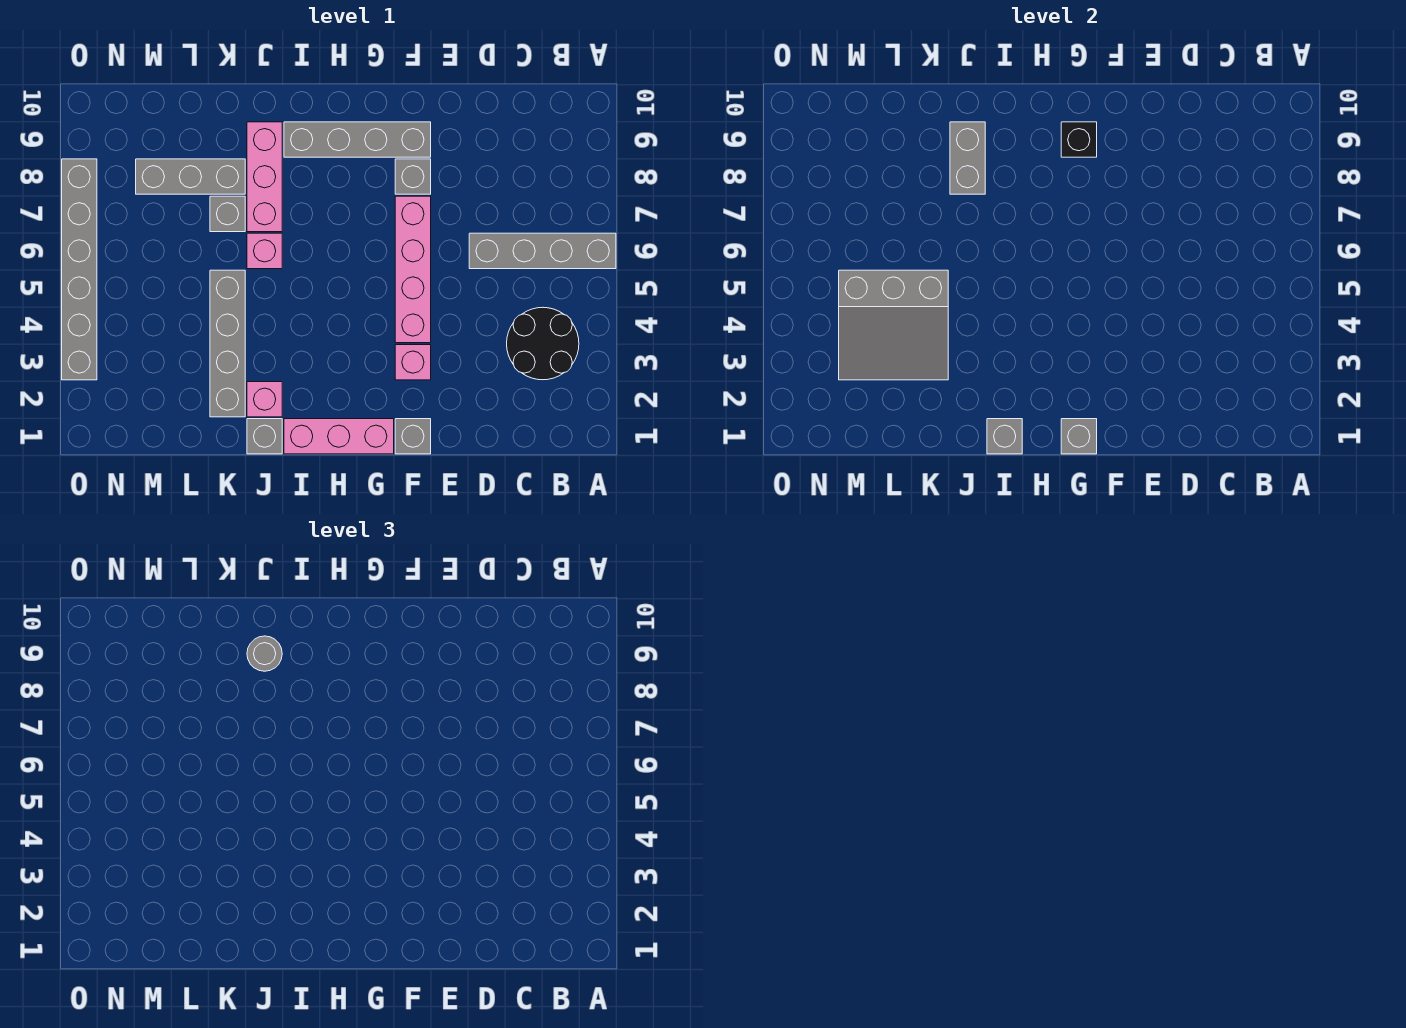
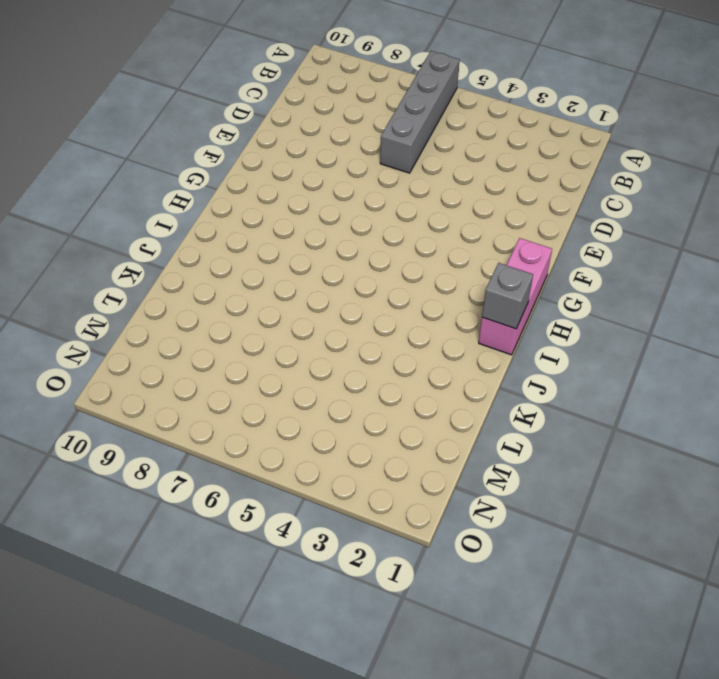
none -> black 2x2 round brick [507,307,579,380]
none -> grey 1x1 brick [395,419,431,454]
none -> pink 1x1 brick [395,345,431,380]

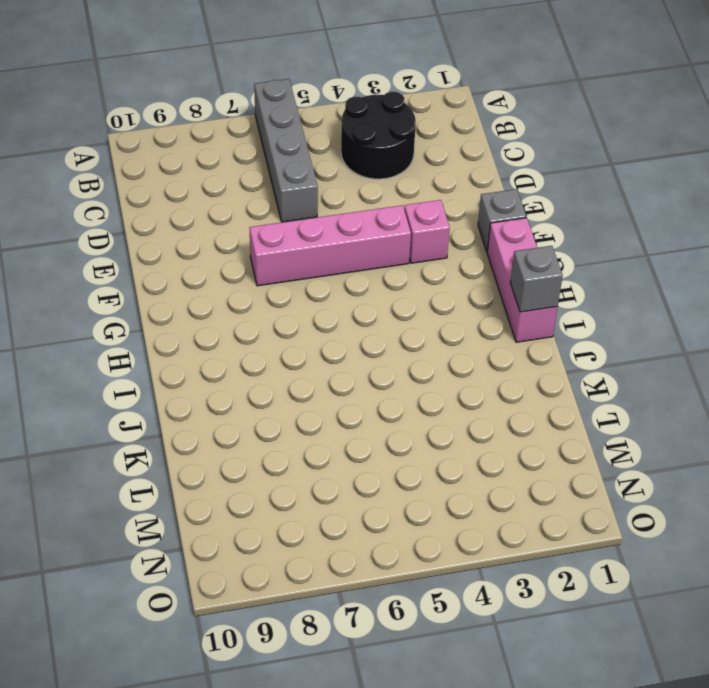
none -> grey 1x1 brick [395,159,431,194]
none -> grey 1x4 brick [284,122,431,157]
none -> grey 1x1 brick [247,419,282,454]

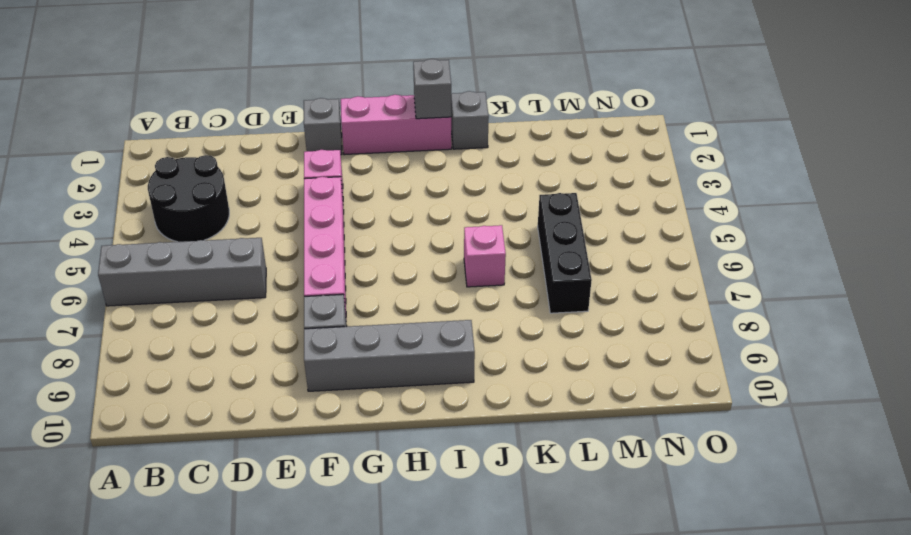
black 1x3 brick [538,193,592,313] -> none
none -> pink 1x1 brick [247,382,282,417]
none -> pink 1x3 brick [247,122,282,232]
none -> grey 1x4 brick [210,270,245,417]

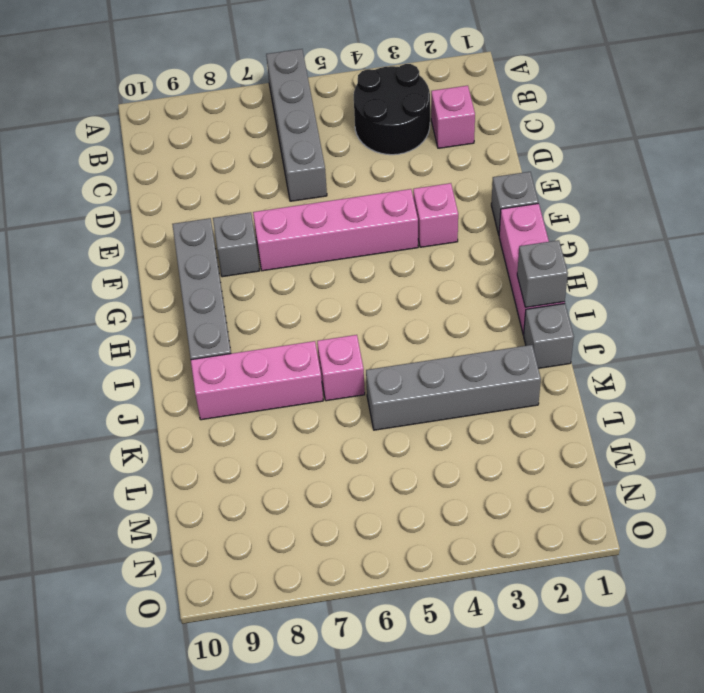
pink 1x1 brick [431,86,475,148] -> pink 1x1 brick moved to [247,382,282,417]
none -> grey 1x1 brick [210,196,245,232]
none -> grey 1x3 brick [136,159,245,194]
none -> grey 1x6 brick [62,159,97,380]

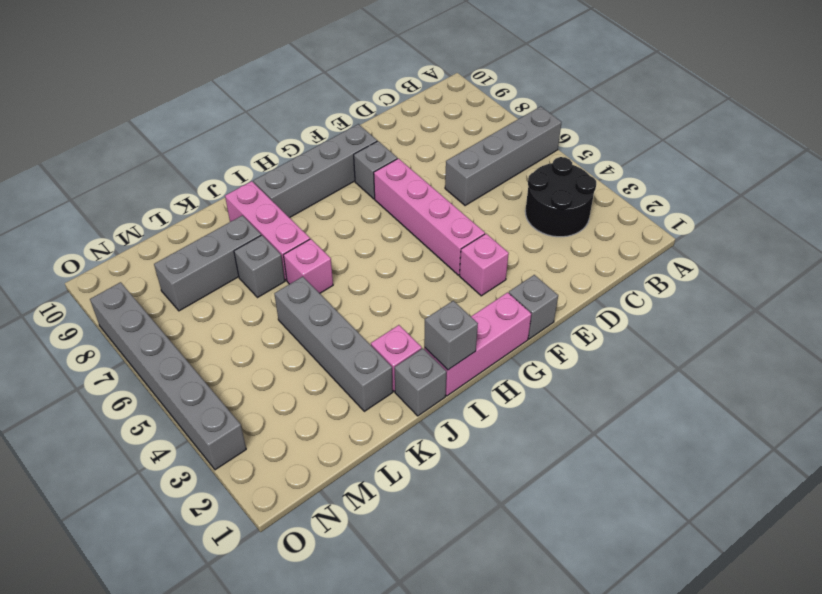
none -> grey 1x1 brick [1061,419,1097,454]
none -> black 1x1 brick [1061,122,1097,157]
none -> grey 1x2 brick [950,122,985,194]

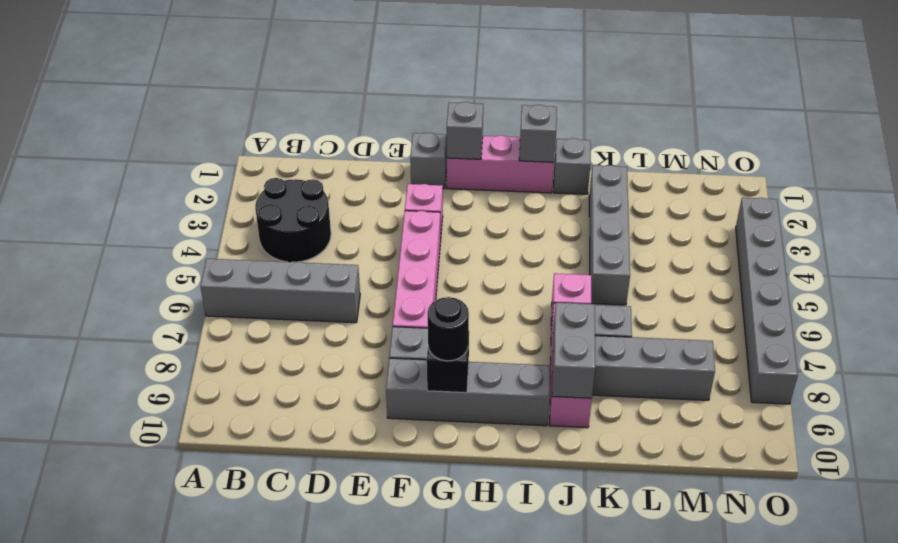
black 1x1 round brick [428,297,469,361] -> none
none -> pink 1x1 brick [247,382,282,417]
none -> grey 3x3 slope [839,270,948,380]
none -> grey 1x1 round brick [247,636,282,671]

